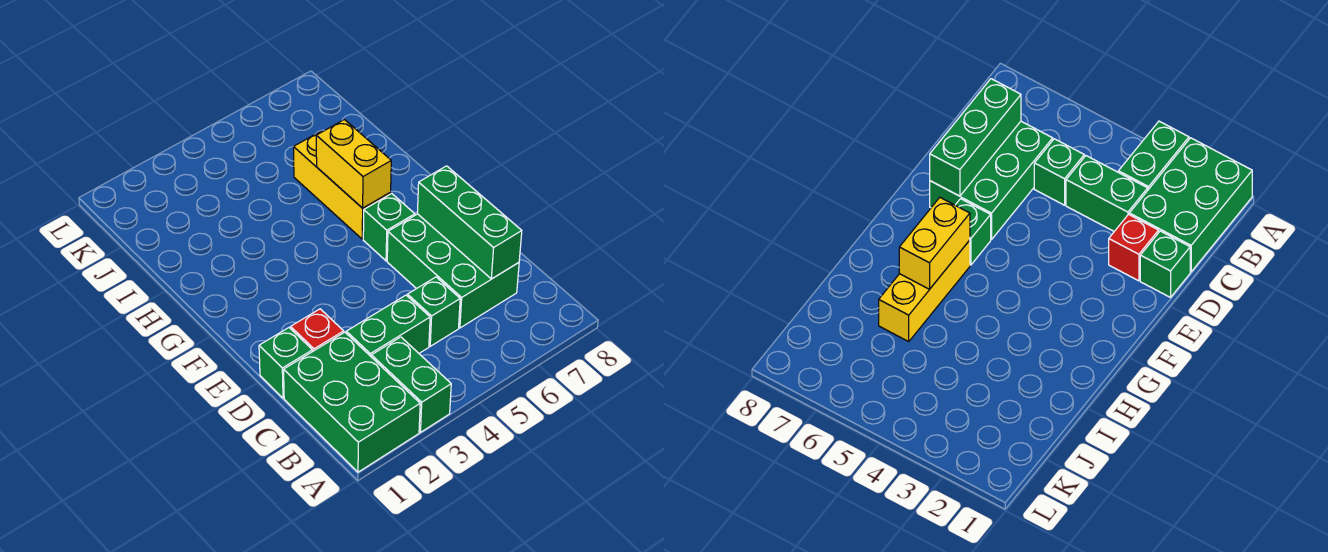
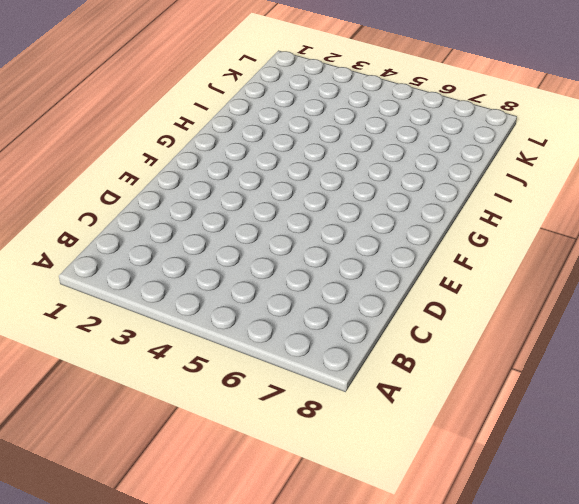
none -> green 2x3 brick [284,332,420,472]
none -> green 1x2 brick [371,337,451,432]

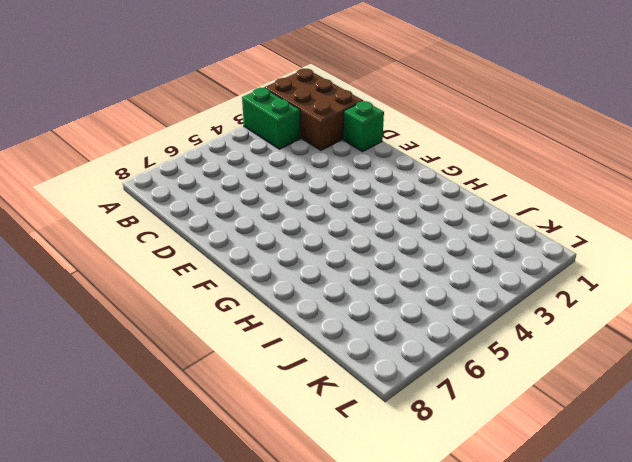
brown 2x3 brick [264,69,363,150] -> green 2x3 brick [284,332,420,472]
none -> green 1x2 brick [346,295,430,356]
none -> green 1x1 brick [407,277,460,346]

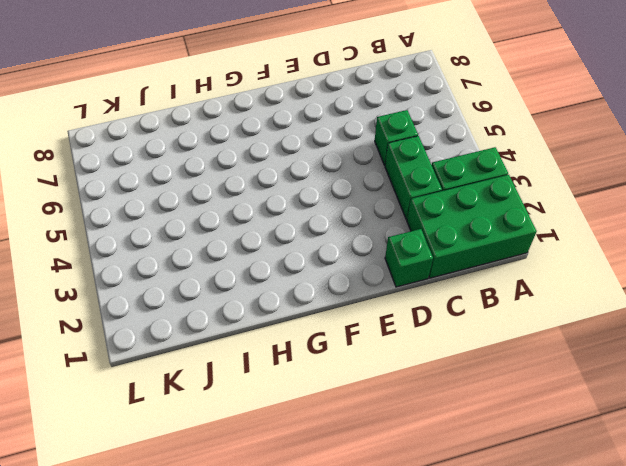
none -> green 2x3 brick [387,214,519,328]
none -> red 1x1 brick [291,309,344,352]

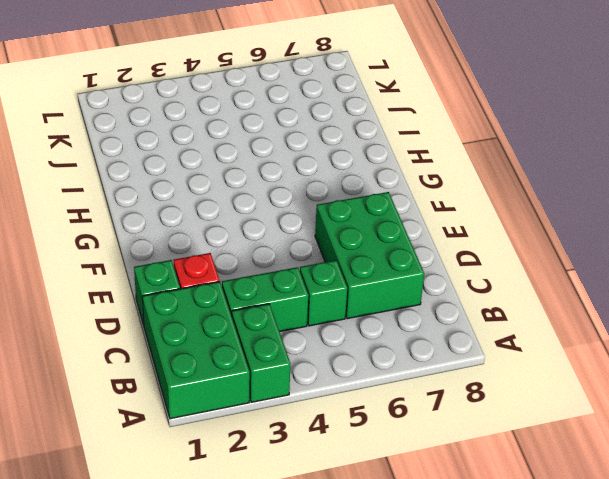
none -> green 1x1 brick [363,194,415,261]
none -> yellow 1x3 brick [293,131,391,239]

